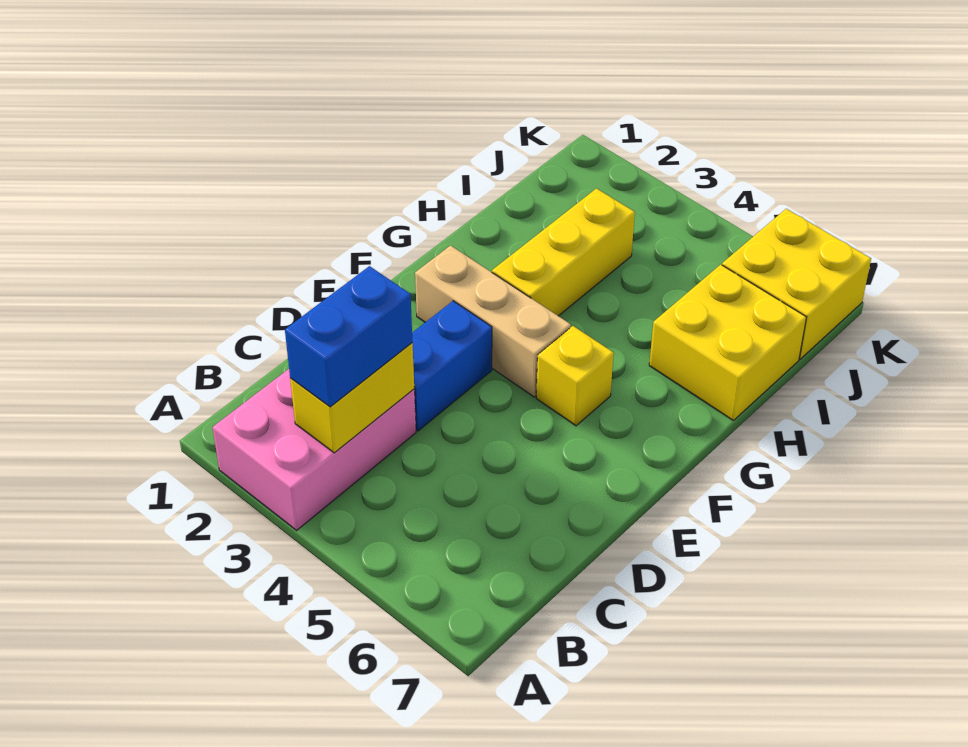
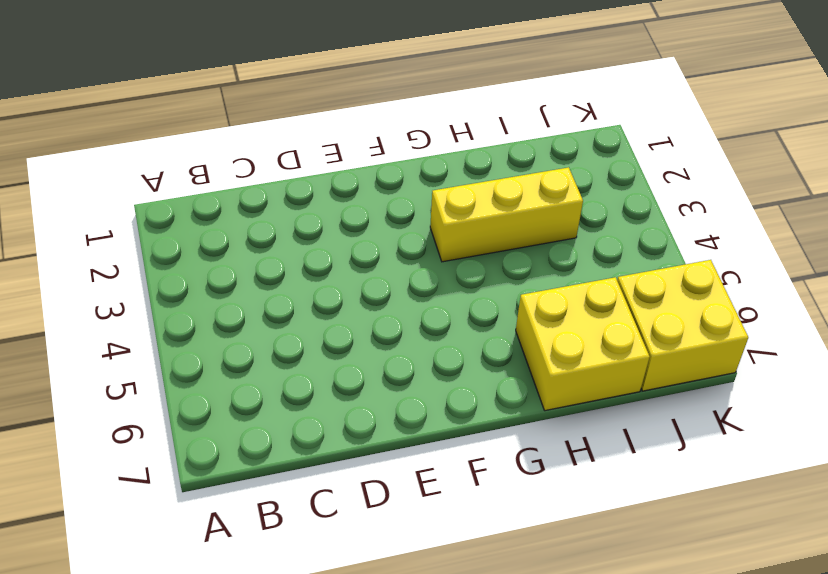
none -> pink 2x3 brick [213,369,416,530]
none -> blue 1x2 brick [412,301,492,431]

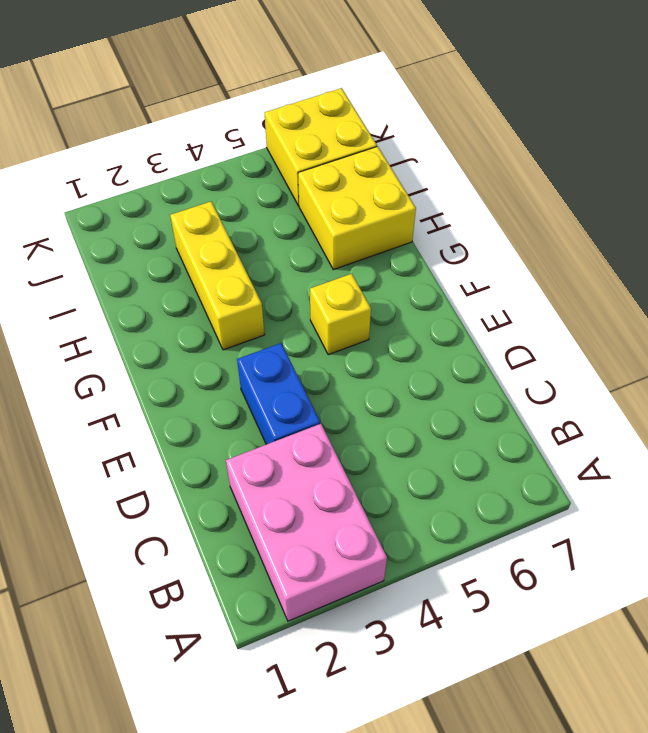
none -> tan 1x3 brick [415,245,571,397]
none -> yellow 1x2 brick [290,343,414,453]

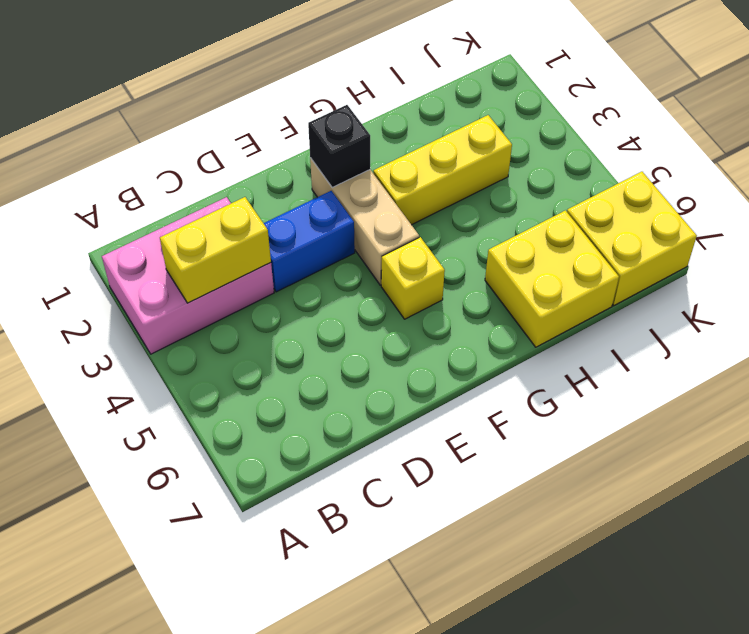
black 1x1 brick [308,105,370,187] -> none
none -> blue 1x2 brick [285,266,412,407]

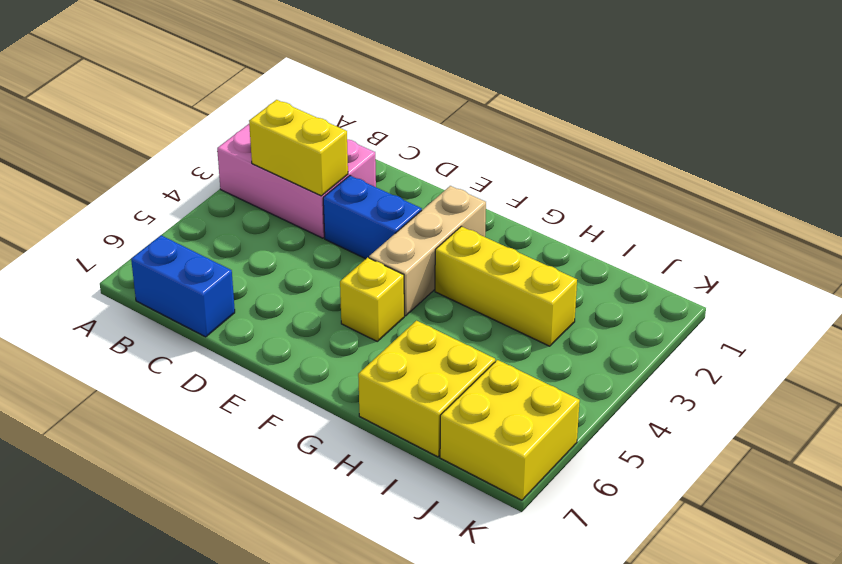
blue 1x2 brick [131,235,235,337] -> blue 1x2 brick moved to [285,266,412,407]

